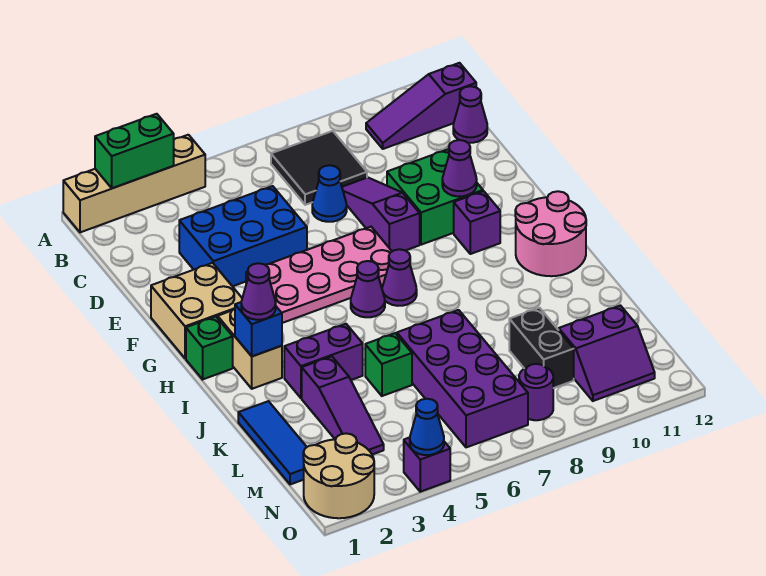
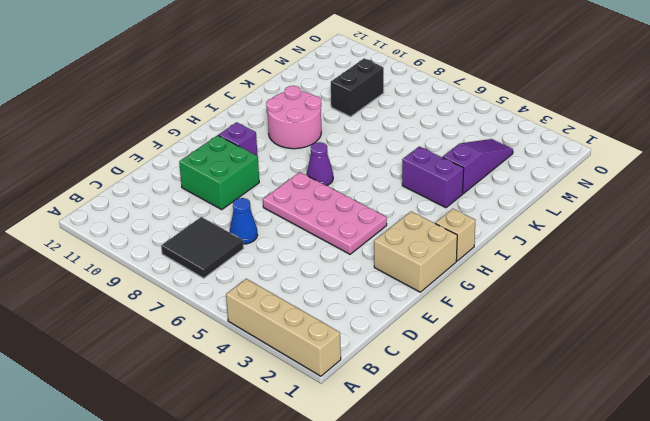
tan 1x1 brick [435,209,476,261] -> green 1x1 brick [186,317,233,379]
pink 2x2 round brick [266,86,321,149] -> pink 2x2 round brick moved to [515,191,586,276]
none -> purple 1x3 slope [366,63,476,149]
none -> purple 1x1 cone [453,86,487,143]
none -> blue 2x3 brick [179,186,307,286]
none -> purple 1x3 slope [342,178,420,251]

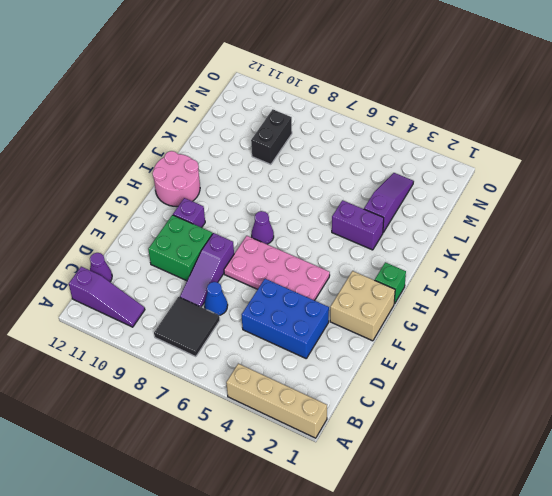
none -> tan 1x2 brick [218,309,282,389]
none -> purple 1x1 cone [351,261,385,317]
none -> blue 1x3 tile [238,401,307,485]
none -> green 1x1 brick [365,333,412,396]

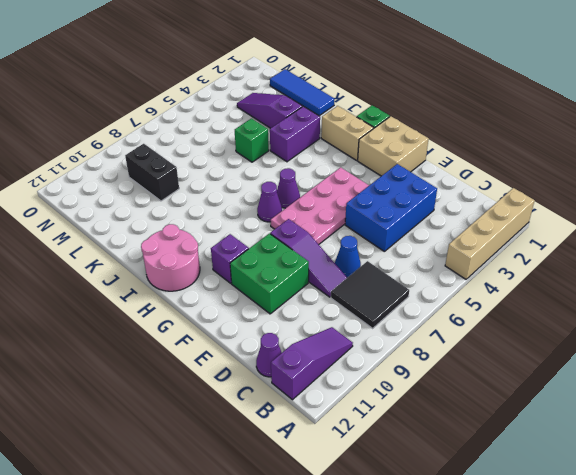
none -> purple 2x4 brick [397,310,528,447]
none -> purple 2x2 slope [559,306,655,401]
none -> tan 2x2 round brick [303,433,374,518]
none -> purple 1x1 round brick [519,364,553,420]

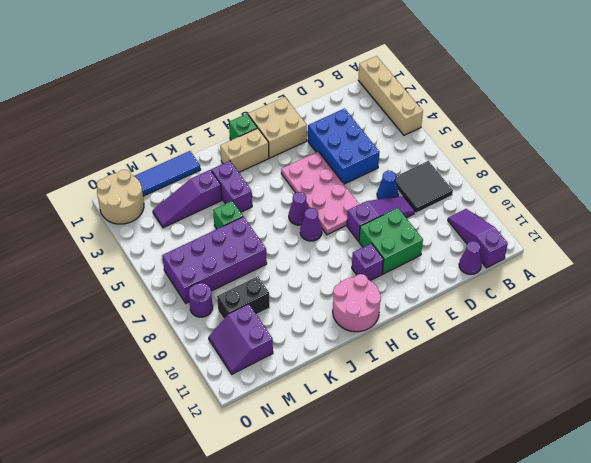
none -> purple 1x1 brick [404,437,450,492]
none -> green 1x2 brick [95,114,174,188]
none -> purple 1x1 cone [442,140,477,196]
none -> blue 1x1 brick [235,302,282,356]

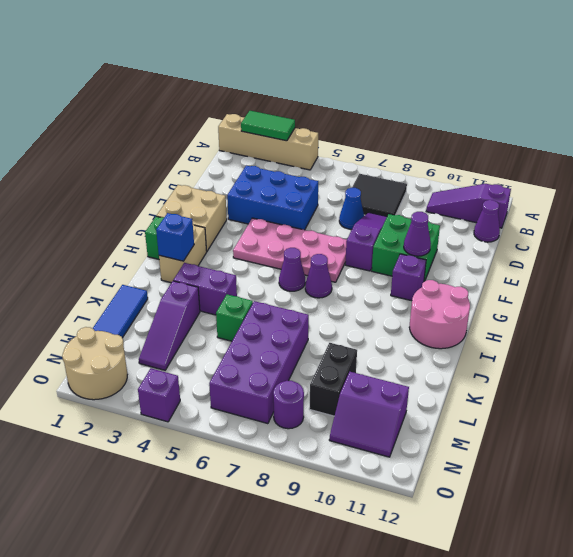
green 1x2 tile [241,111,295,141] -> green 1x2 brick [95,114,174,188]
none -> blue 1x1 cone [410,399,444,455]
none -> purple 1x1 cone [241,263,276,320]

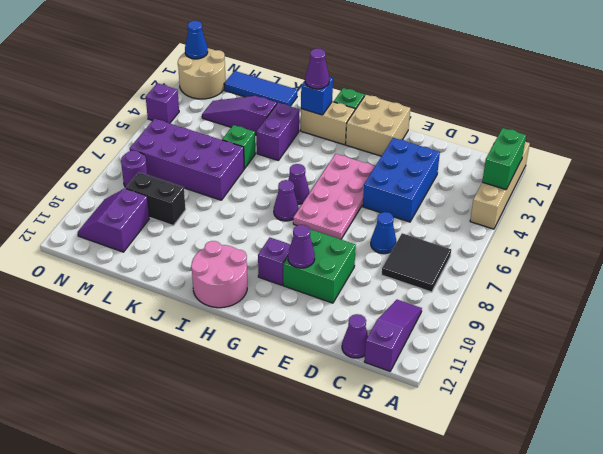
blue 1x1 cone [185,21,208,59] -> blue 1x1 cone moved to [410,399,444,455]
none -> purple 1x3 slope [342,178,420,251]

